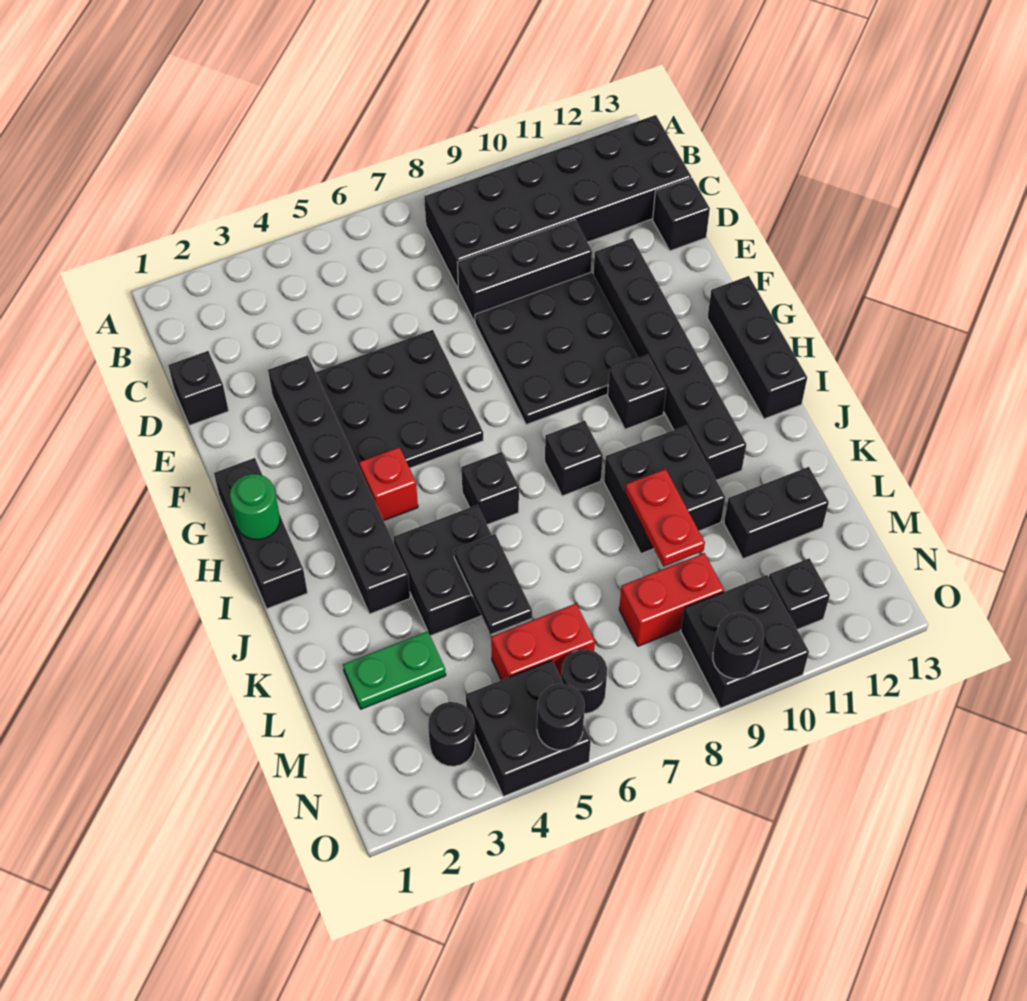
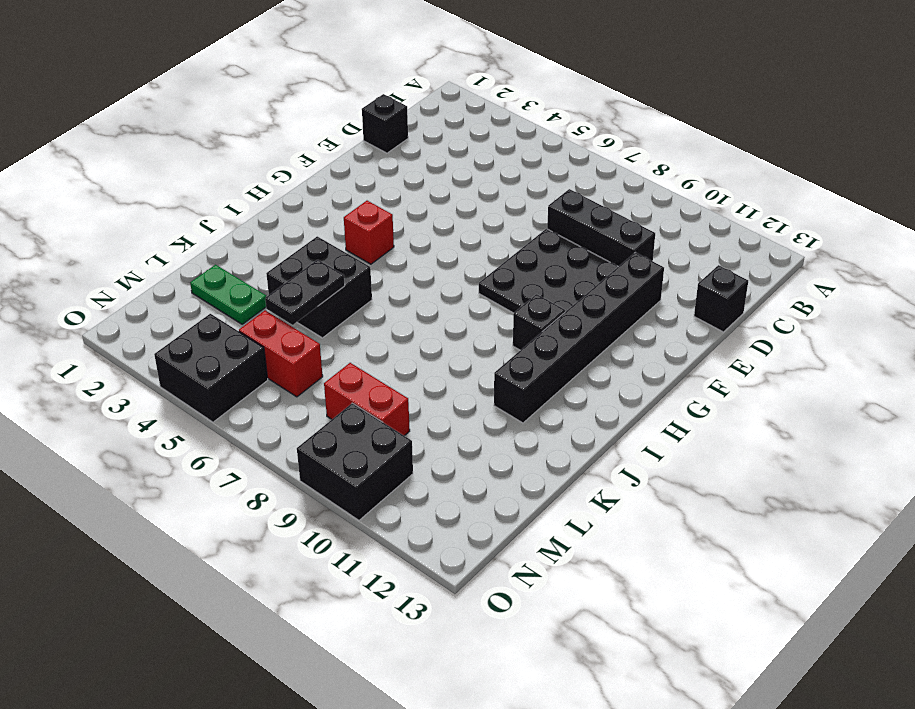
none -> black 2x6 brick [424,115,691,288]
none -> black 1x6 brick [268,355,410,614]
none -> black 3x3 plate [316,330,483,468]
none -> black 1x3 brick [214,458,308,609]

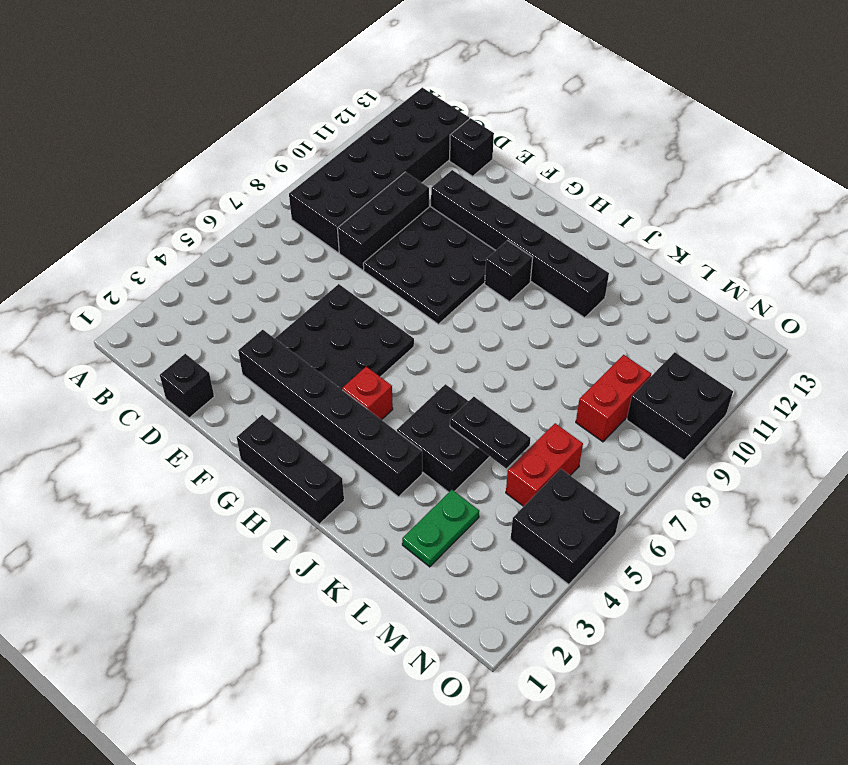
none -> black 1x3 brick [707,276,807,419]
none -> black 1x1 brick [461,452,519,525]
none -> black 1x1 brick [545,421,603,496]
none -> black 2x2 brick [604,426,725,554]

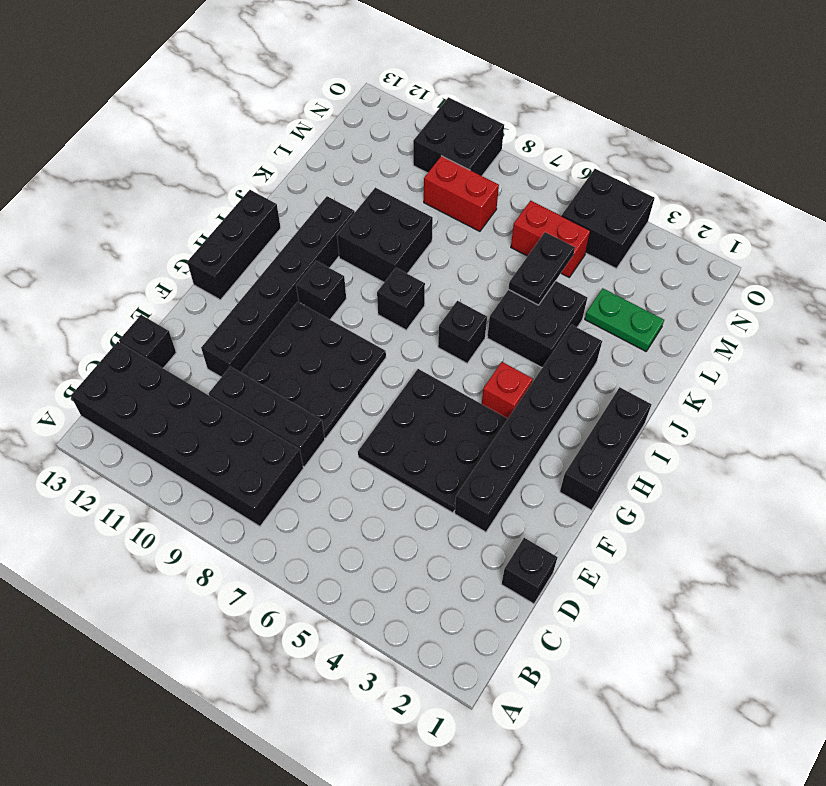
none -> black 1x2 brick [724,467,829,559]
none -> black 1x1 round brick [428,702,475,766]
none -> black 1x1 round brick [561,649,607,714]
none -> black 1x1 brick [769,558,830,629]

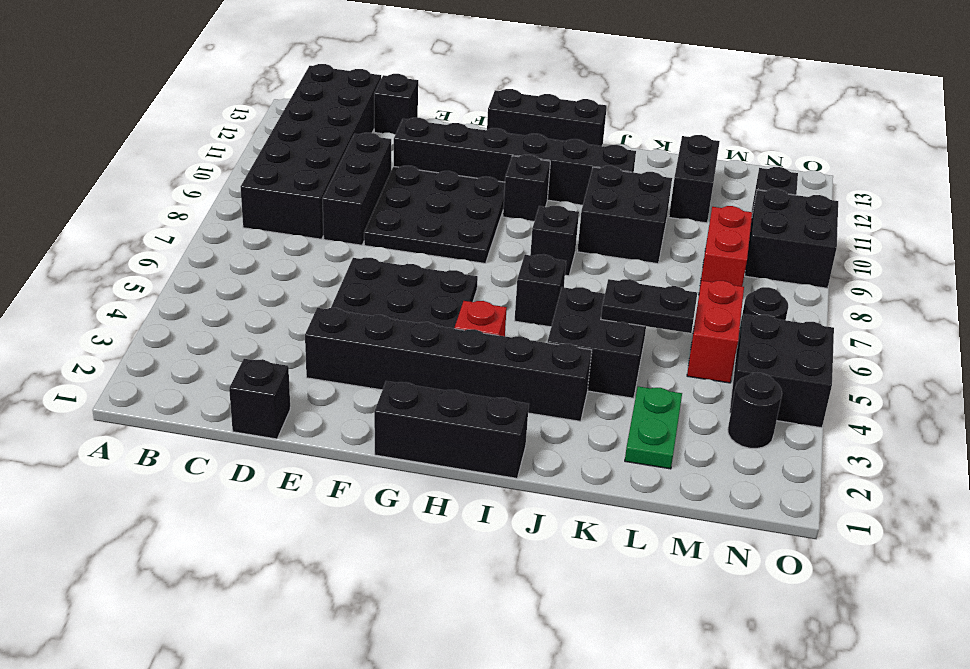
none -> green 1x1 round brick [230,474,280,540]
none -> red 1x2 plate [625,469,705,566]
none -> black 1x1 round brick [537,684,585,750]
none -> black 1x1 round brick [713,613,764,679]

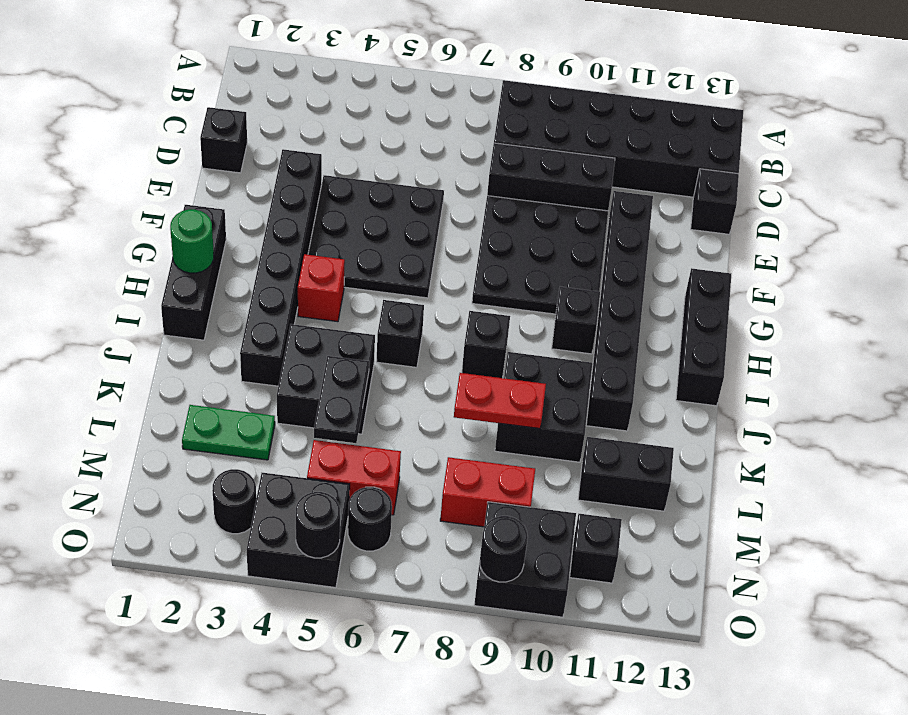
red 1x2 plate [454,373,546,428] -> red 1x2 plate turned to [625,469,705,566]

